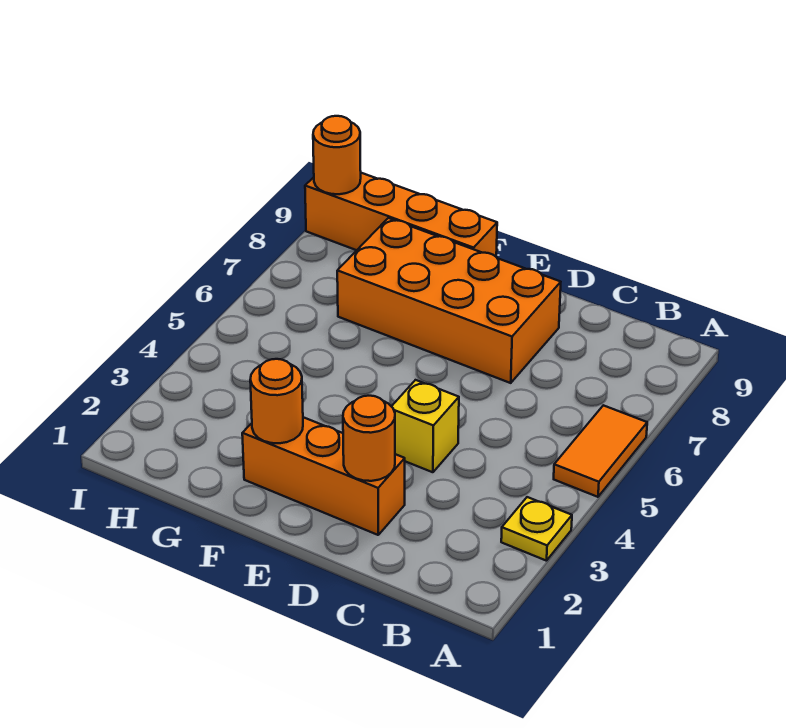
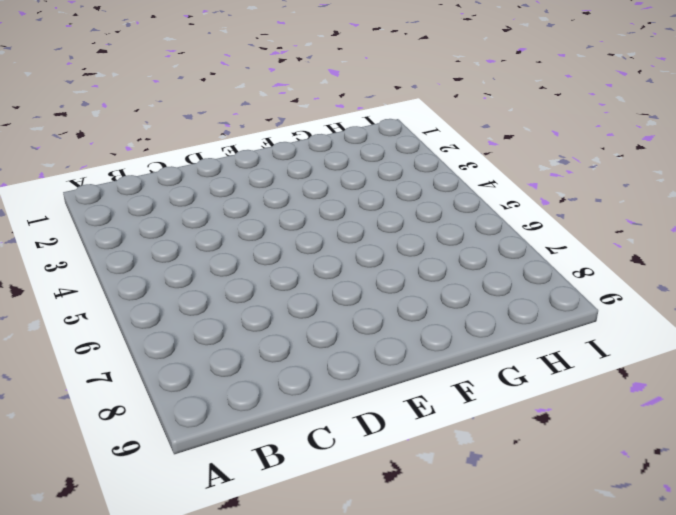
none -> yellow 1x1 plate [501,497,572,561]
none -> orange 1x2 tile [554,405,647,497]

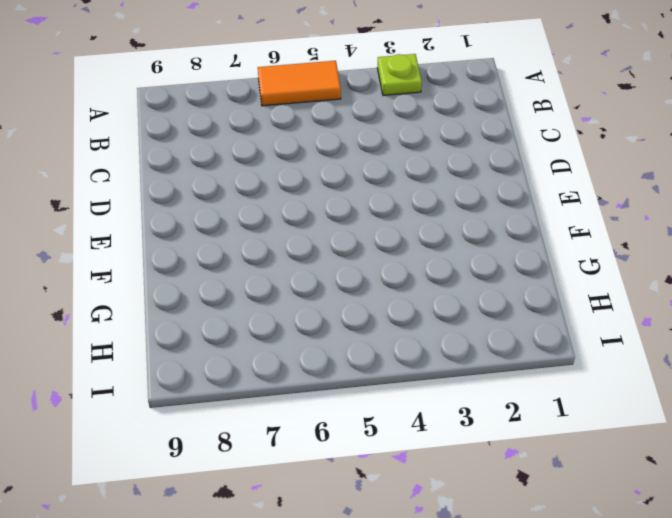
lime 1x1 plate [377,54,422,95] -> yellow 1x1 plate [501,497,572,561]
none -> orange 1x3 brick [242,417,405,535]
none -> yellow 1x1 brick [391,380,459,472]

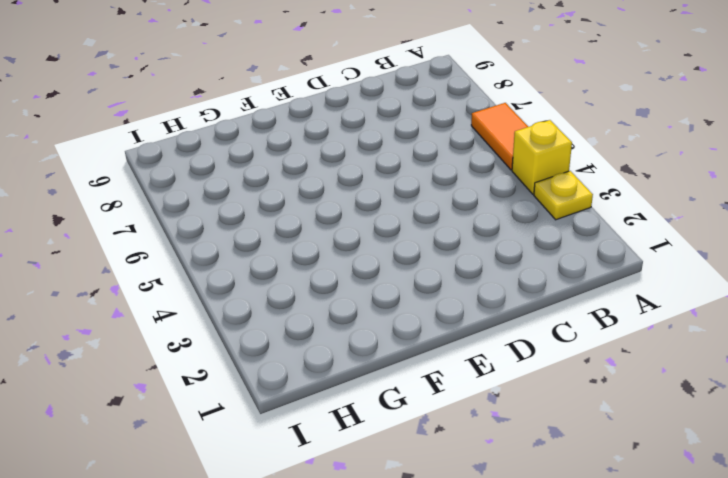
yellow 1x1 brick [512,120,572,194] -> yellow 1x1 brick moved to [391,380,459,472]
none -> orange 1x3 brick [242,417,405,535]
none -> orange 2x4 brick [337,218,561,383]

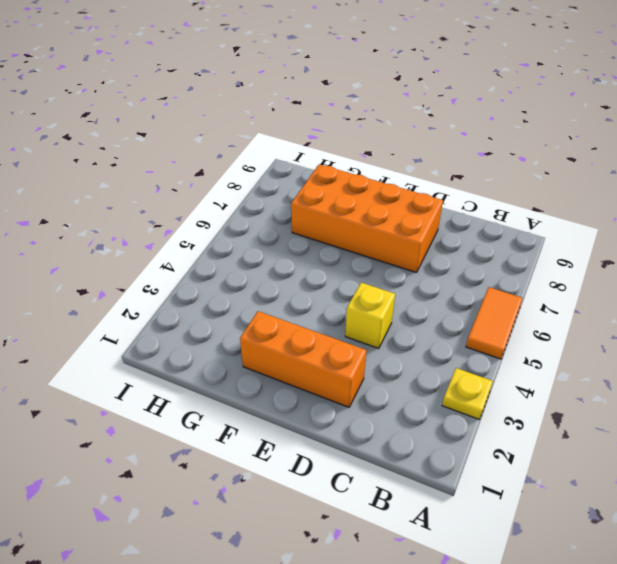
none -> orange 1x4 brick [305,173,497,256]
none -> orange 1x1 round brick [343,396,395,481]

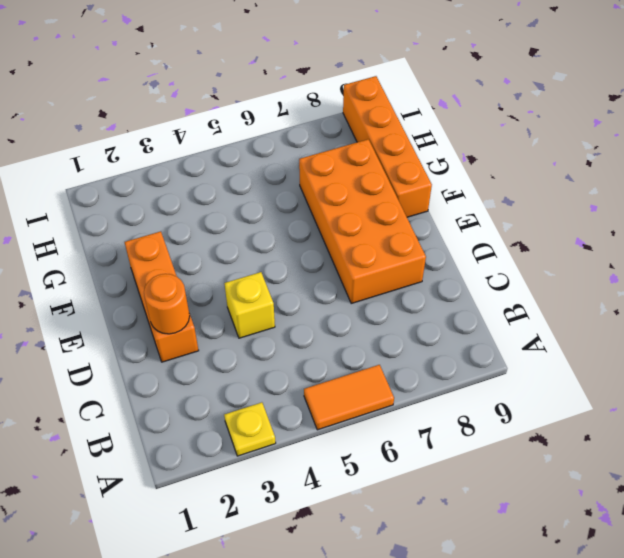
none -> orange 1x1 round brick [250,359,303,443]
none -> orange 1x1 round brick [313,116,361,194]

